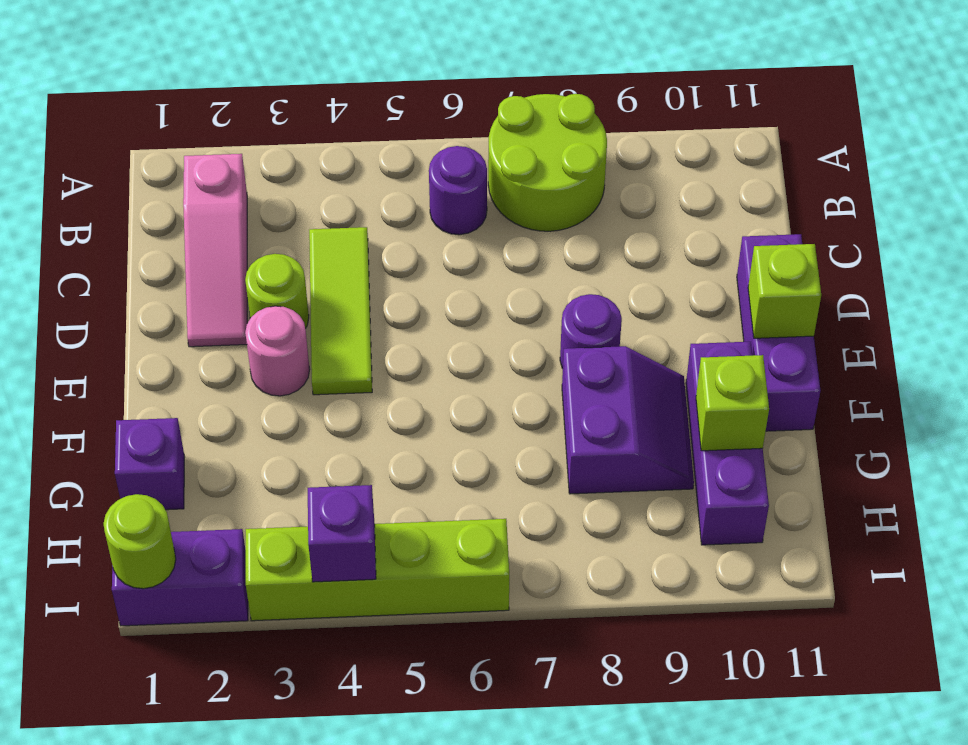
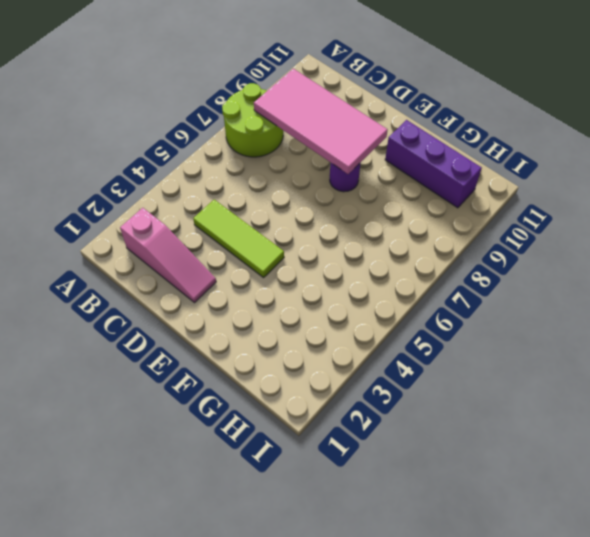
pink 2x4 tile [254,69,387,174] -> none
none -> purple 1x1 round brick [429,146,487,235]
none -> lime 1x1 round brick [245,254,309,328]
none -> purple 1x3 brick [737,234,820,431]

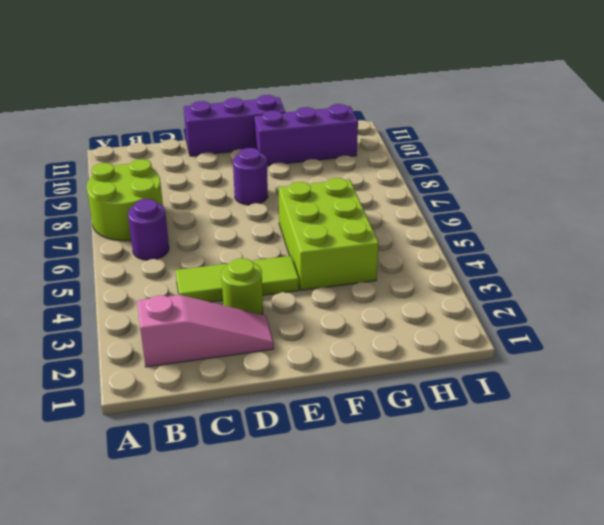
lime 2x3 brick [279,178,379,290] -> none
none -> pink 1x1 round brick [245,306,310,396]
none -> purple 2x2 slope [562,346,694,494]
none -> purple 1x1 brick [115,418,185,510]

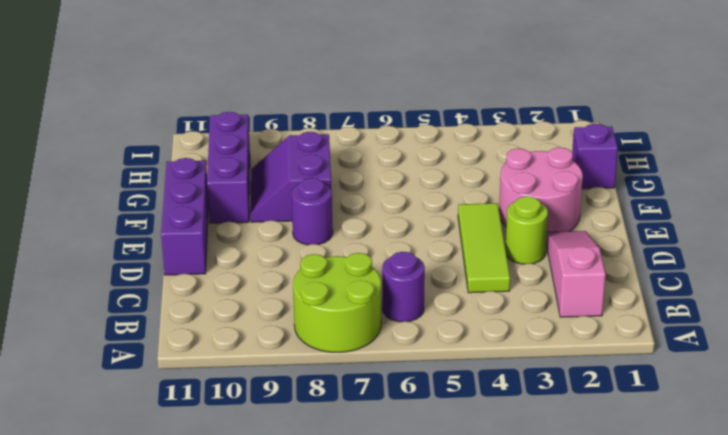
pink 2x2 round brick [499,148,583,232] -> pink 1x1 round brick [245,306,310,396]
none -> purple 1x2 brick [112,529,248,626]
none -> lime 1x4 brick [246,519,509,621]
none -> lime 1x1 brick [748,244,821,338]

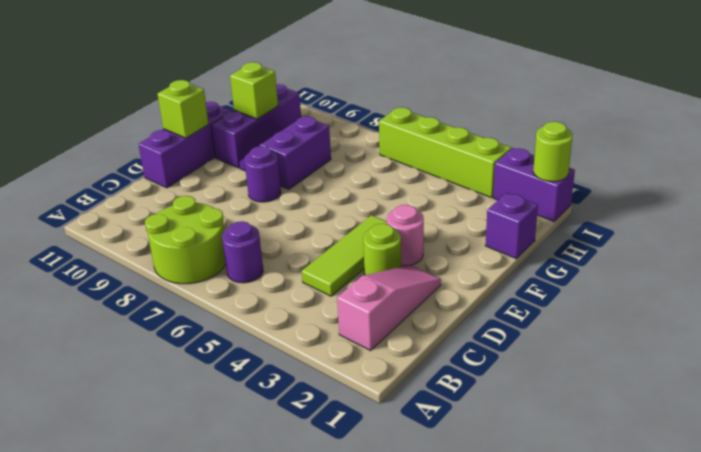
none -> purple 1x1 brick [308,485,376,582]

